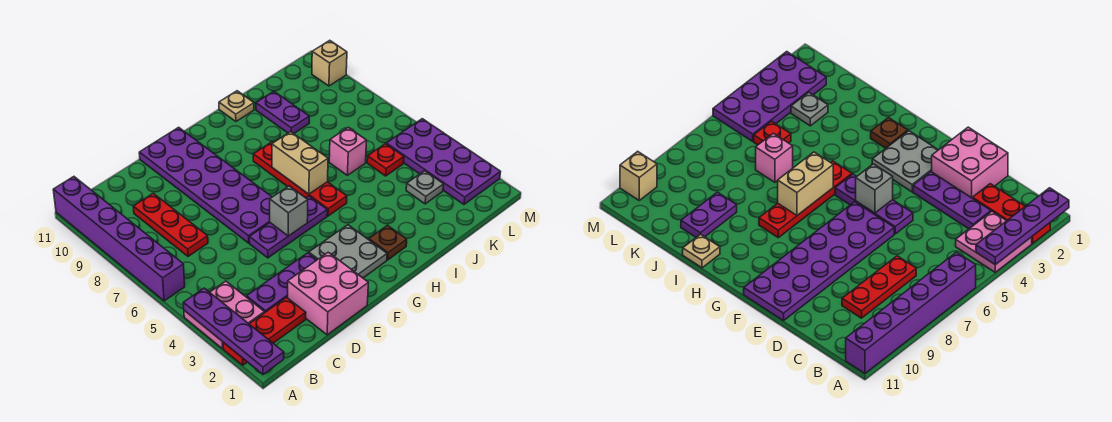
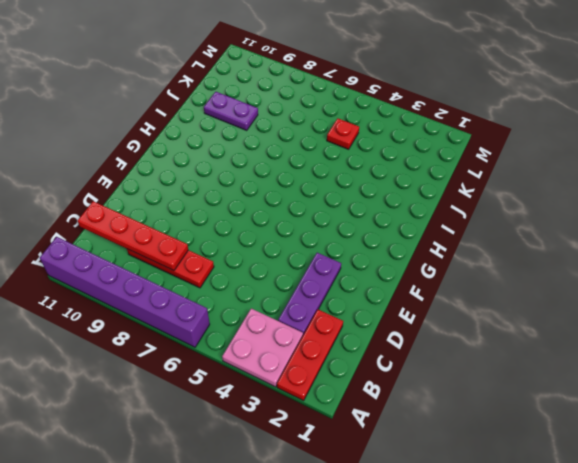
red 1x4 plate [77,201,188,271] -> red 1x4 plate moved to [253,142,347,216]
none -> pink 2x2 brick [288,252,368,335]
none -> purple 1x3 plate [249,196,327,258]
none -> purple 2x6 plate [139,127,272,243]

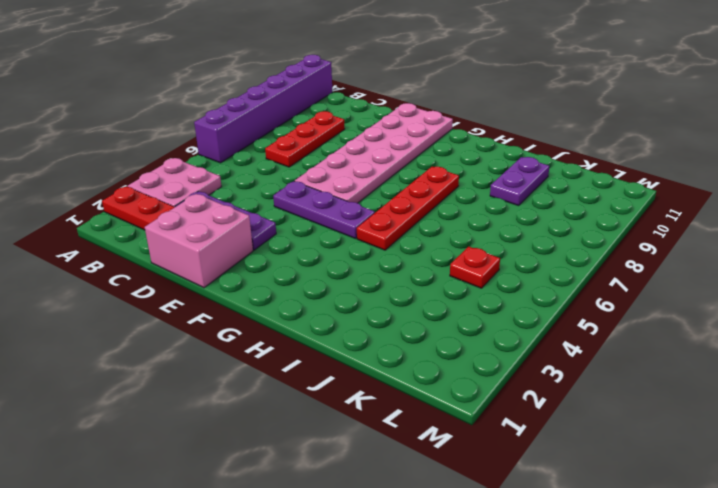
pink 2x6 plate [295,103,453,203] -> purple 2x6 plate [139,127,272,243]
none -> grey 2x2 plate [309,225,387,278]
none -> brown 1x1 plate [369,225,407,260]
none -> tan 1x1 plate [219,91,254,121]

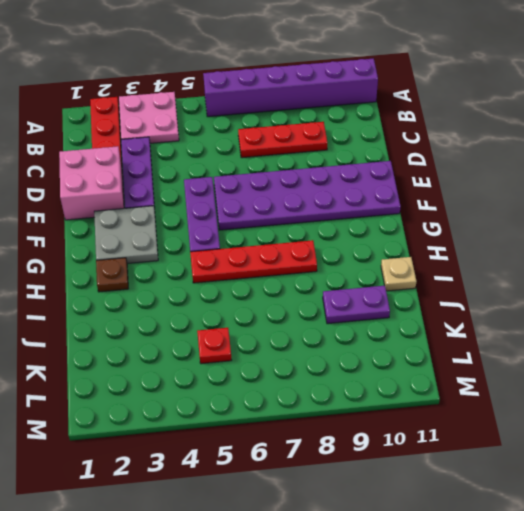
none -> pink 1x1 brick [329,127,367,175]
none -> grey 1x1 plate [406,171,444,204]
none -> purple 2x4 plate [386,119,500,204]

